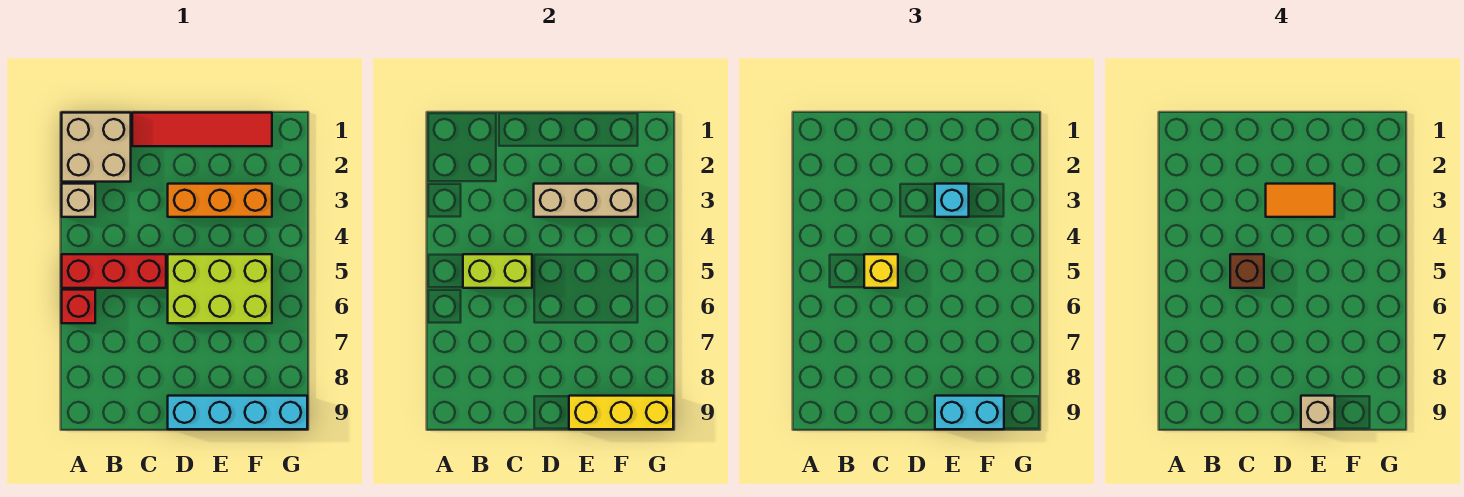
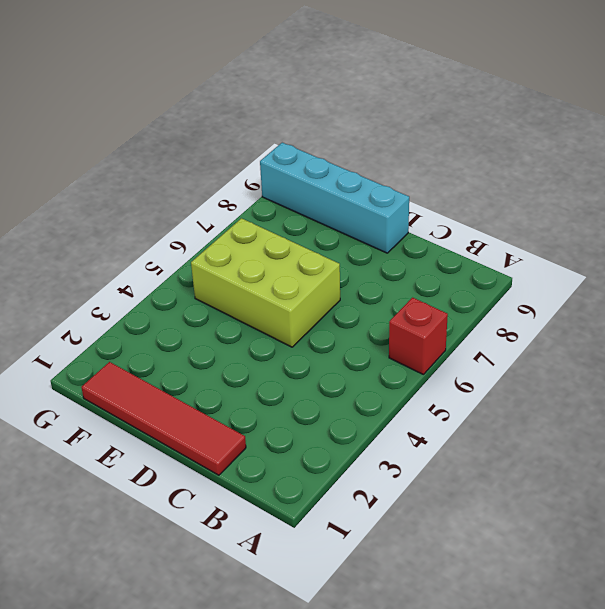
none -> tan 2x2 brick [62,113,131,182]
none -> tan 1x1 brick [62,184,95,217]
none -> red 1x3 brick [62,254,166,288]

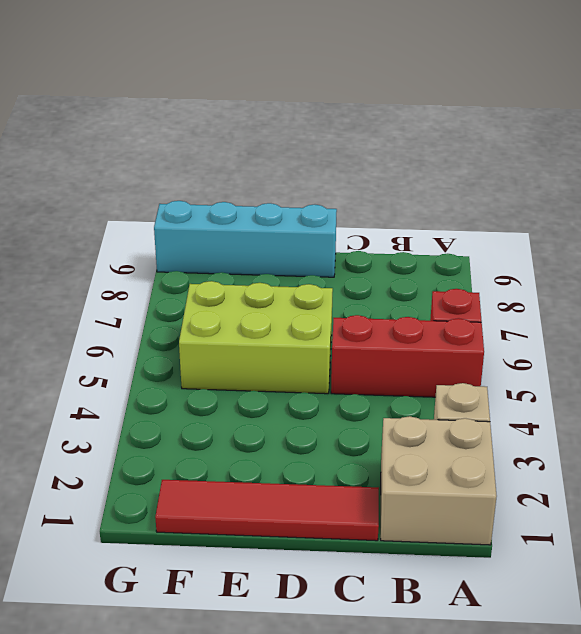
none -> orange 1x3 brick [168,184,272,217]
none -> lime 1x2 brick [463,254,532,288]
none -> tan 1x3 brick [534,184,638,217]

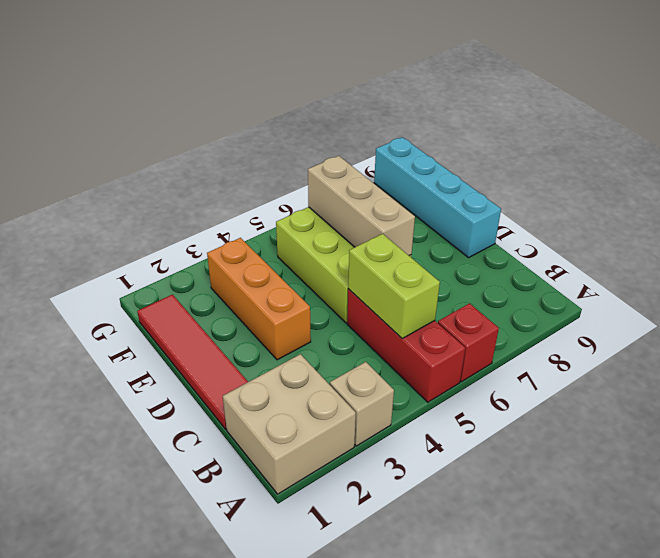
tan 1x3 brick [308,156,415,256] -> tan 1x3 brick moved to [534,184,638,217]
none -> yellow 1x3 brick [569,396,673,429]
none -> yellow 1x1 brick [864,254,898,288]
none -> cyan 1x1 brick [935,184,969,217]

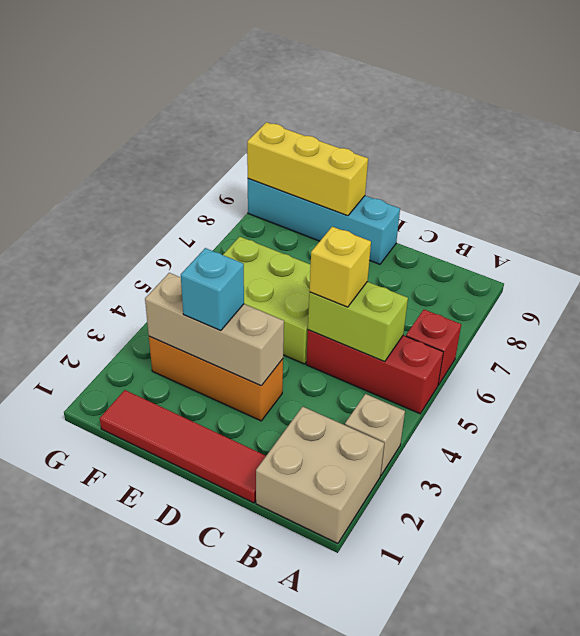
none -> cyan 1x2 brick [935,396,1004,429]
none -> brown 1x1 brick [1230,254,1264,288]
none -> orange 1x2 tile [1266,184,1335,217]

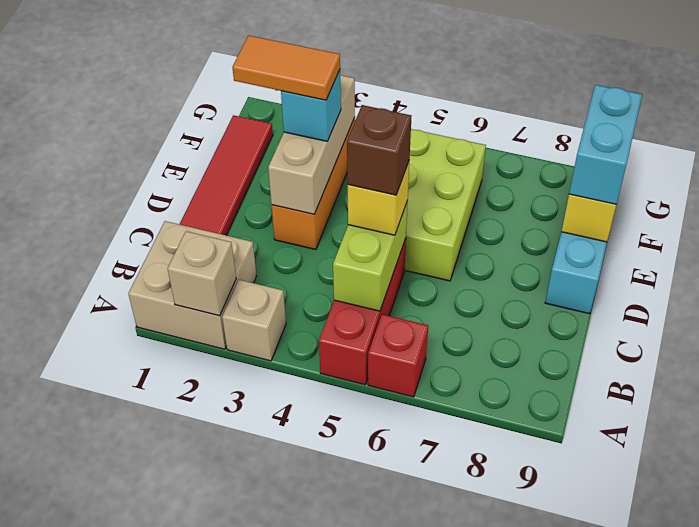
tan 1x1 brick [168,231,236,316] -> tan 1x1 brick moved to [1301,396,1335,429]
orange 1x2 tile [232,36,340,100] -> orange 1x2 tile turned to [1266,184,1335,217]

